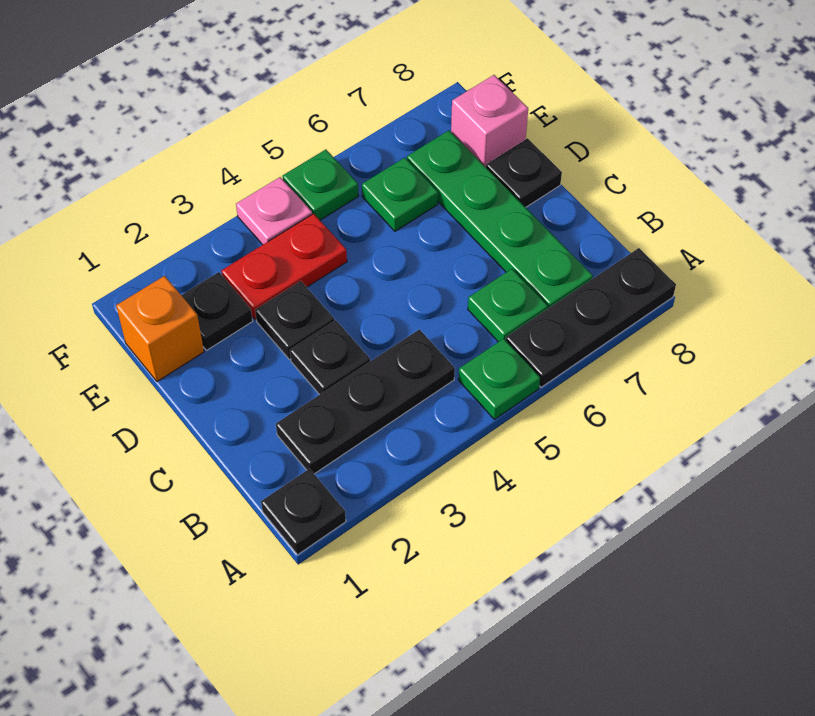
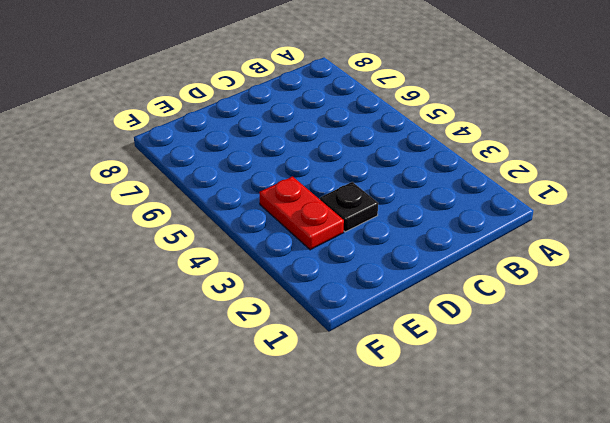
none -> black 1x1 plate [261,469,346,555]
none -> green 1x1 plate [458,339,540,419]
none -> black 1x3 plate [506,248,676,387]

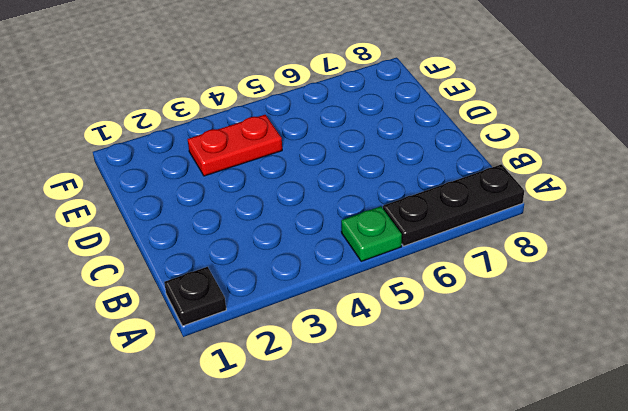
none -> black 1x3 plate [276,329,455,474]
none -> green 1x1 plate [468,269,548,342]
none -> green 1x4 plate [407,130,593,308]

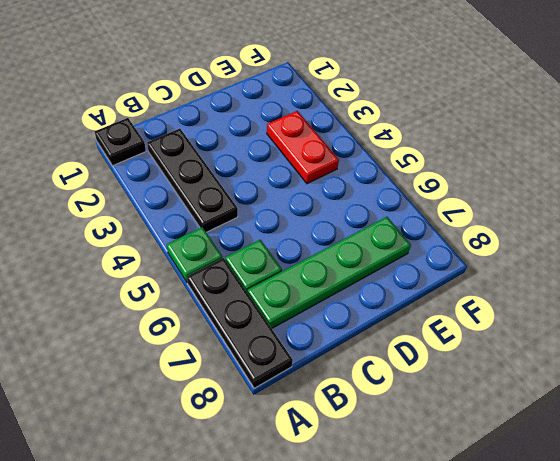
none -> black 1x1 plate [290,320,370,395]
none -> black 1x1 plate [255,281,334,359]
none -> black 1x1 plate [486,138,562,207]

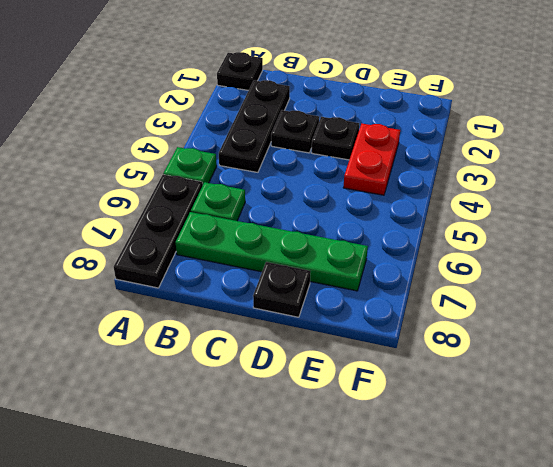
none -> orange 1x1 brick [116,276,204,382]
none -> black 1x1 plate [181,272,253,350]
none -> green 1x1 plate [362,158,438,231]

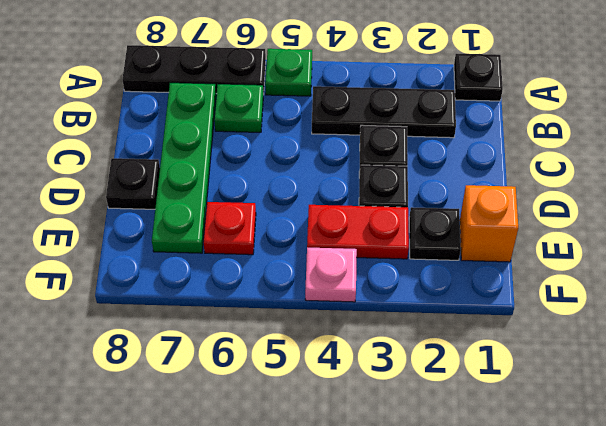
red 1x1 plate [203,202,256,255] -> green 1x1 plate [362,158,438,231]
none -> pink 1x1 brick [451,75,528,167]
none -> green 1x1 plate [283,150,359,220]

